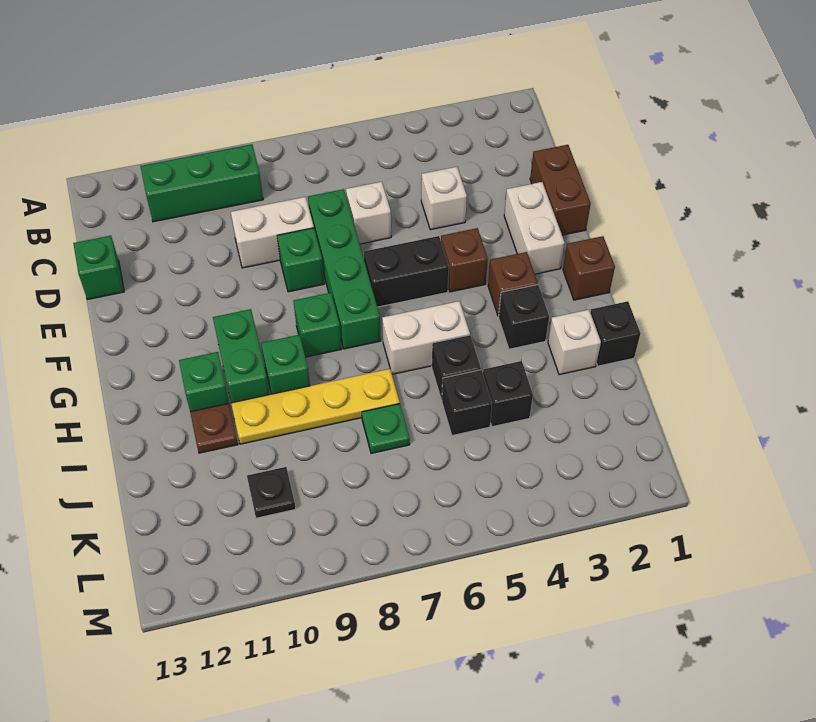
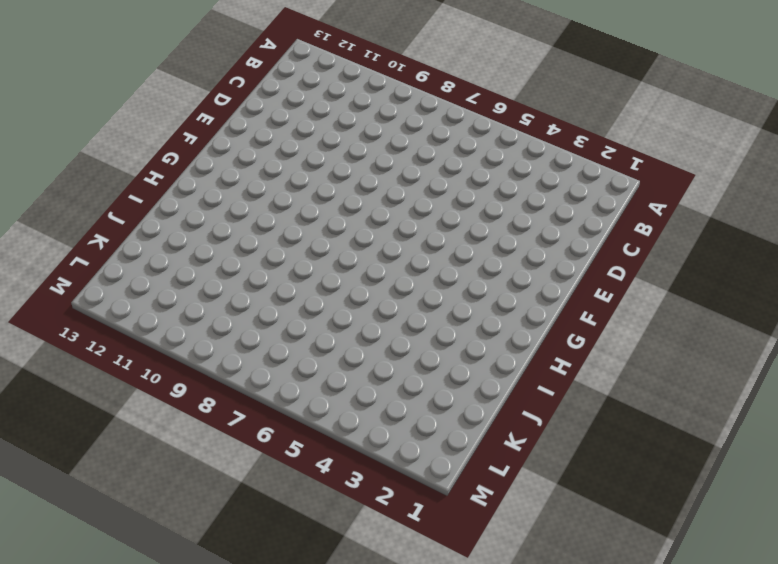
none -> green 1x3 brick [140,144,263,222]
none -> brown 1x2 brick [530,145,591,235]
none -> white 1x1 brick [421,167,467,230]

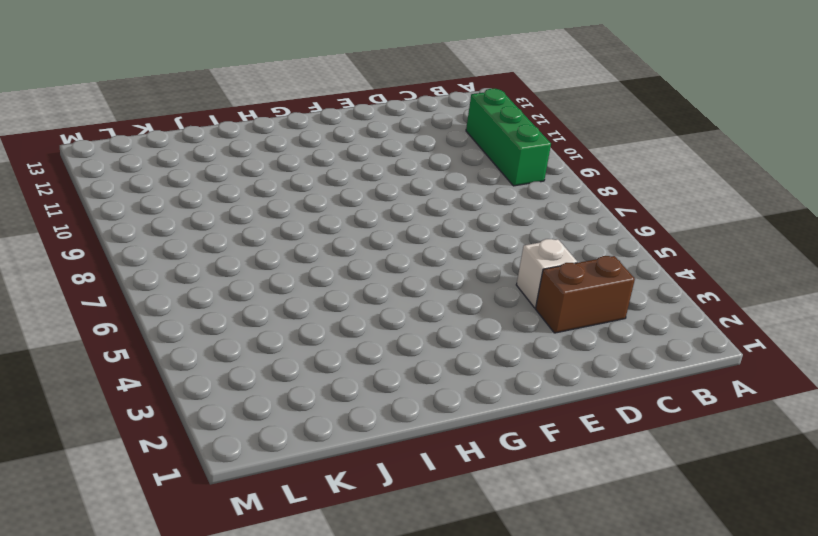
brown 1x2 brick [536,256,635,333] -> brown 1x2 brick moved to [530,145,591,235]
none -> white 1x1 brick [346,182,391,244]
none -> green 1x4 brick [308,189,381,349]
none -> white 1x2 brick [231,197,314,268]

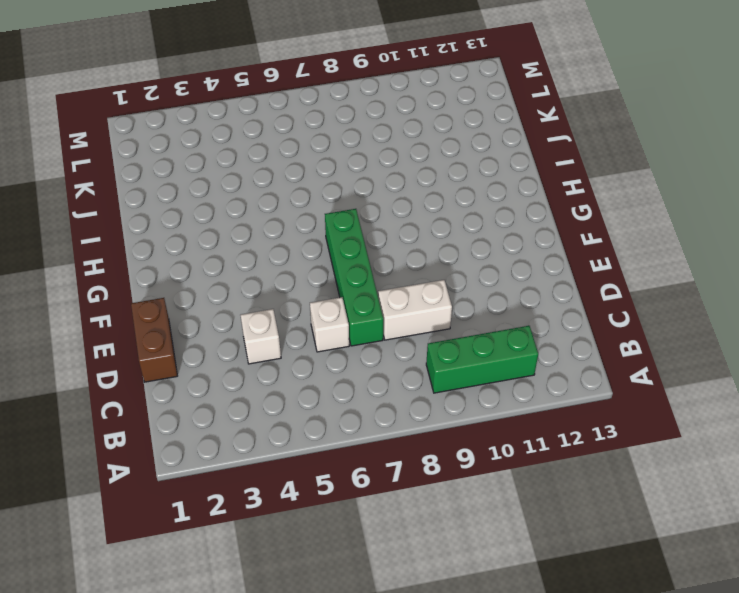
none -> green 1x1 brick [73,236,124,300]
none -> white 1x2 brick [504,182,565,274]
none -> green 1x1 brick [277,228,324,292]

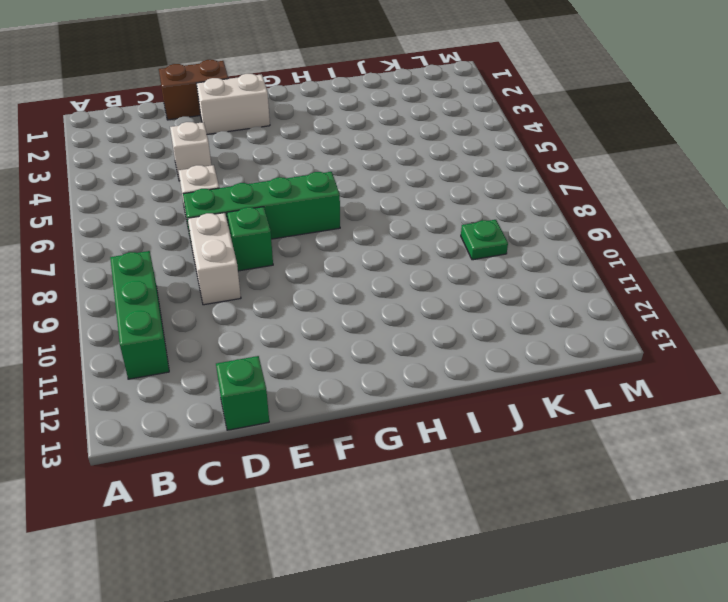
green 1x1 plate [461,220,508,260] -> green 1x1 plate moved to [362,404,410,453]
none -> brown 1x1 brick [441,228,488,292]
none -> black 1x2 brick [364,236,449,307]
none -> brown 1x1 brick [563,236,615,300]

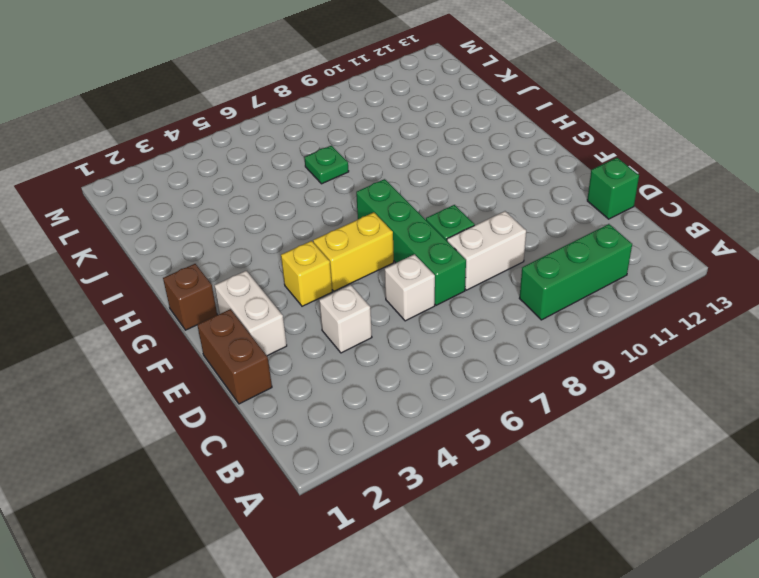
yellow 1x1 brick [281,241,332,306] -> brown 1x1 brick [441,228,488,292]
yellow 1x2 brick [313,212,394,291] -> black 1x2 brick [364,236,449,307]
none -> brown 1x1 brick [488,252,538,316]
none -> green 1x1 brick [293,293,342,357]
none -> green 1x2 brick [213,309,270,403]

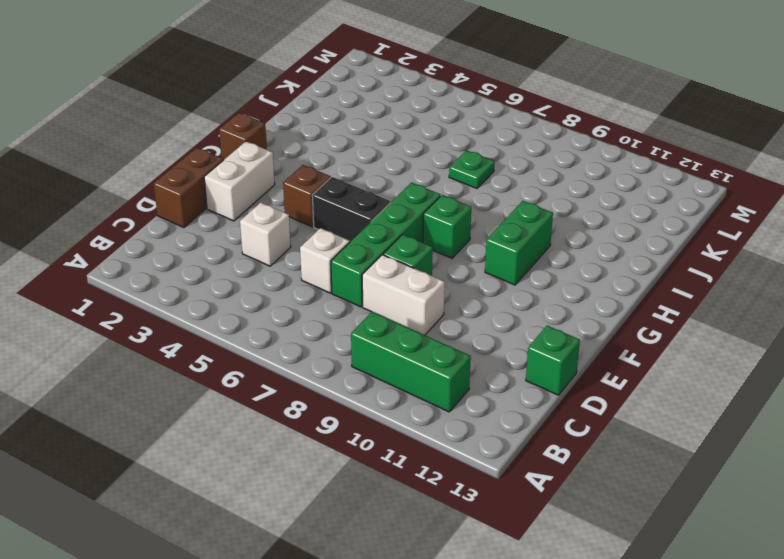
none -> brown 1x1 brick [488,252,538,316]
none -> black 1x1 brick [499,285,549,349]
none -> white 1x2 brick [382,301,470,374]

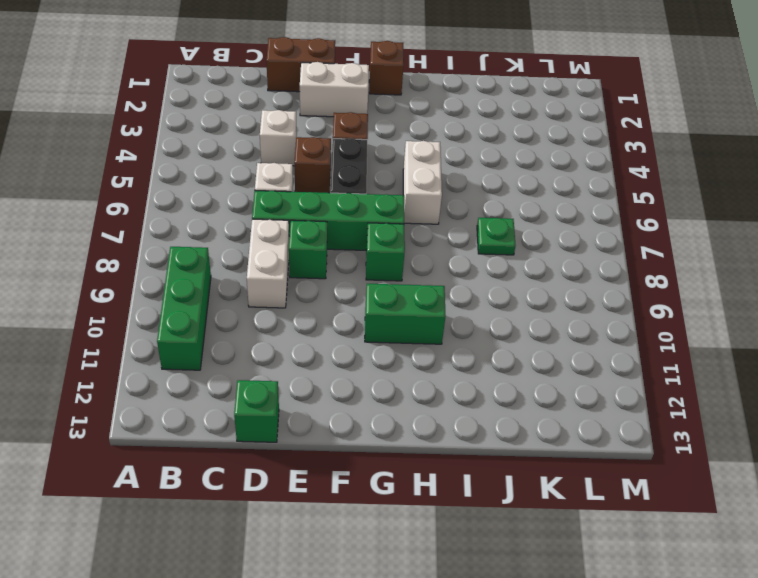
brown 1x1 brick [294,137,331,193] -> brown 1x1 brick moved to [488,252,538,316]
none -> black 1x1 brick [499,285,549,349]
none -> green 1x1 brick [261,335,310,394]
none -> green 1x1 brick [179,352,229,412]

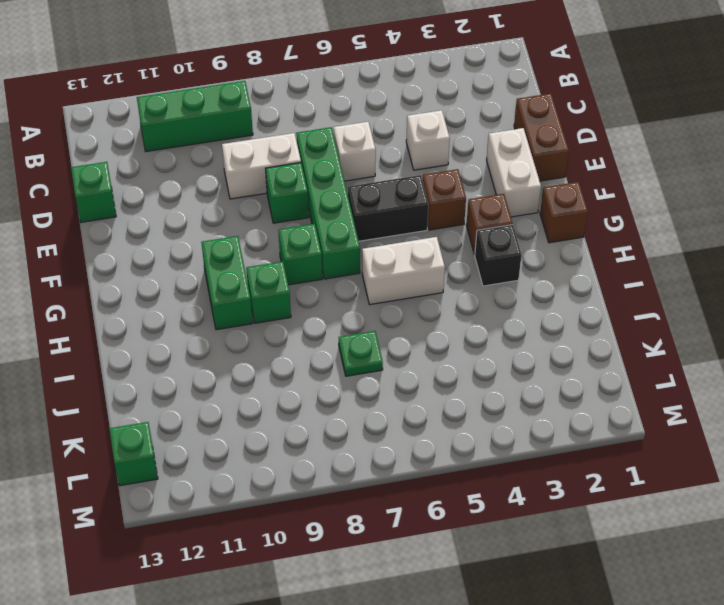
green 1x1 brick [109,422,158,486] -> green 1x1 brick moved to [179,352,229,412]
none -> black 1x1 brick [590,301,641,366]
none -> white 1x1 brick [548,310,601,375]
none -> black 1x1 brick [432,335,481,400]

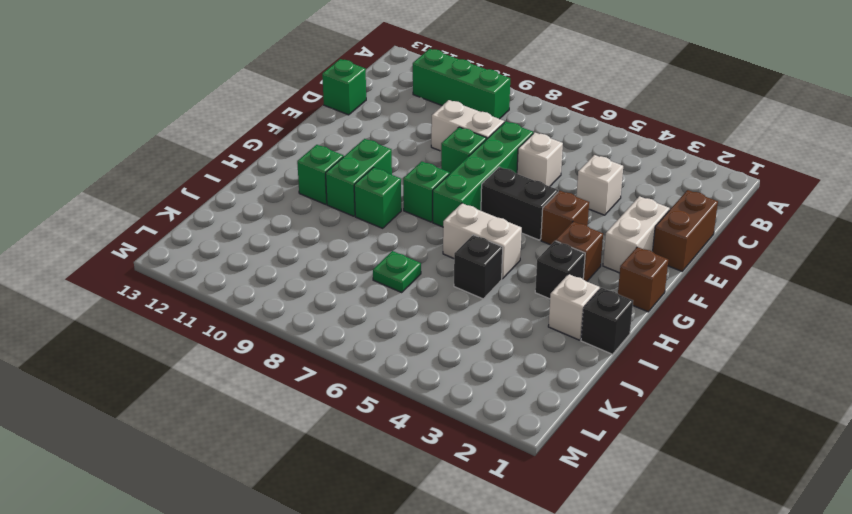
none -> yellow 1x4 plate [231,369,400,444]
none -> brown 1x1 plate [190,403,238,453]
none -> black 1x1 brick [483,361,533,427]

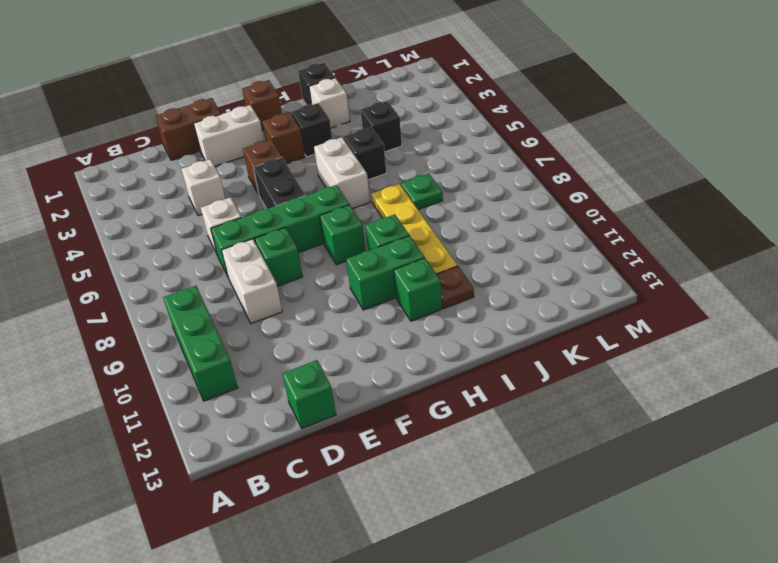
none -> black 1x1 brick [442,370,492,436]
none -> black 1x1 plate [247,467,296,518]

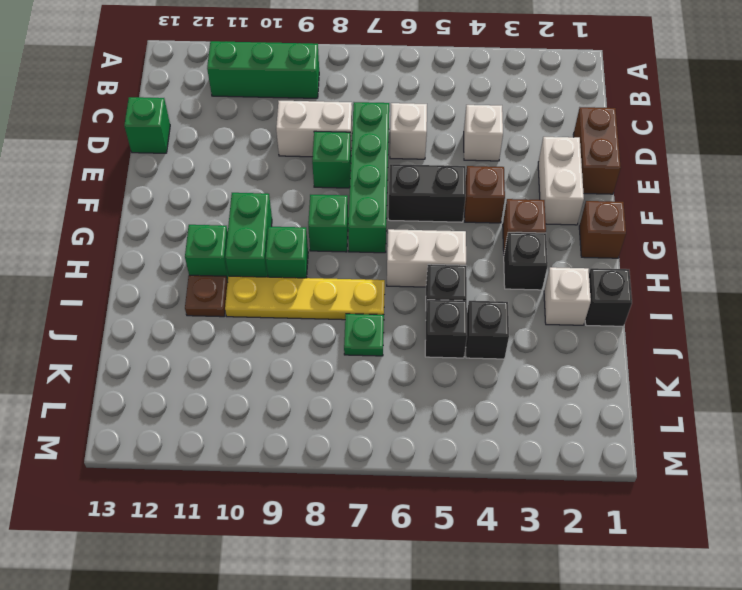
none -> black 1x1 plate [247,467,296,518]

